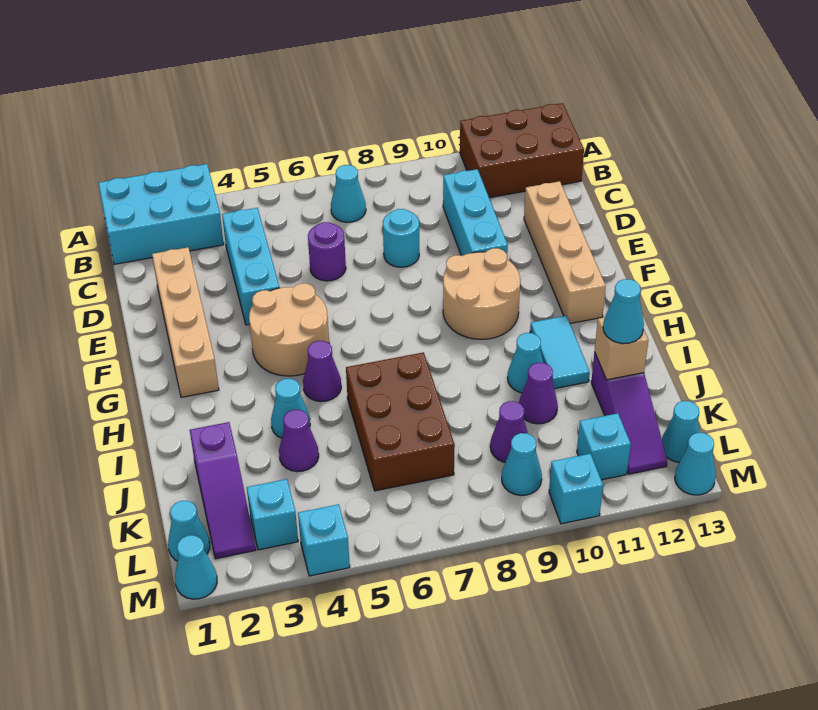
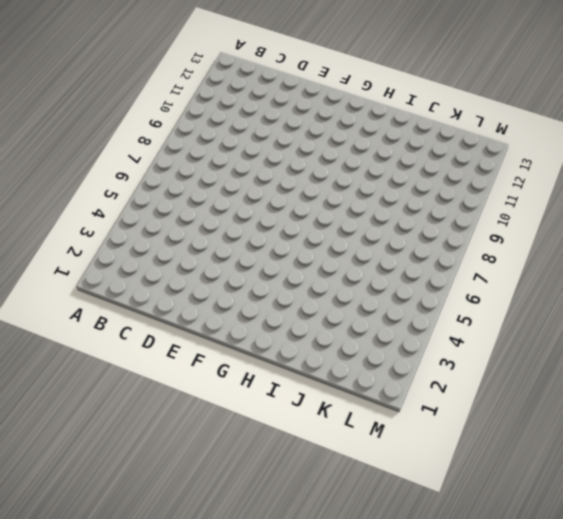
none -> cyan 2x3 brick [98,164,224,264]
none -> brown 2x3 brick [460,103,584,198]
none -> cyan 1x1 cone [331,165,366,222]
none -> cyan 1x3 brick [222,208,279,325]

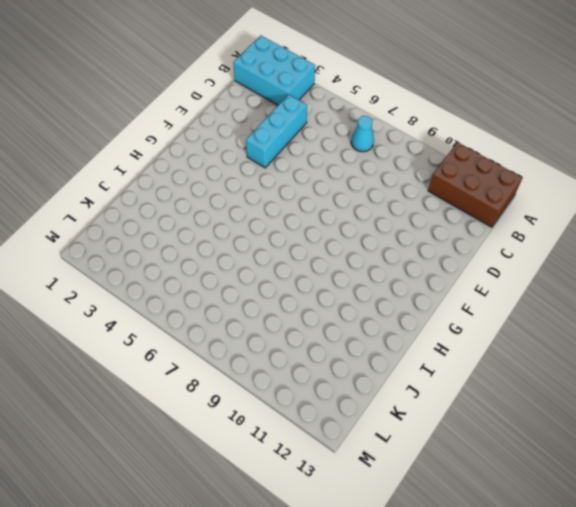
none -> cyan 1x3 brick [443,169,508,256]
none -> tan 1x4 brick [152,247,219,397]
none -> purple 1x1 round brick [308,222,346,281]
none -> cyan 1x1 round brick [383,209,419,267]

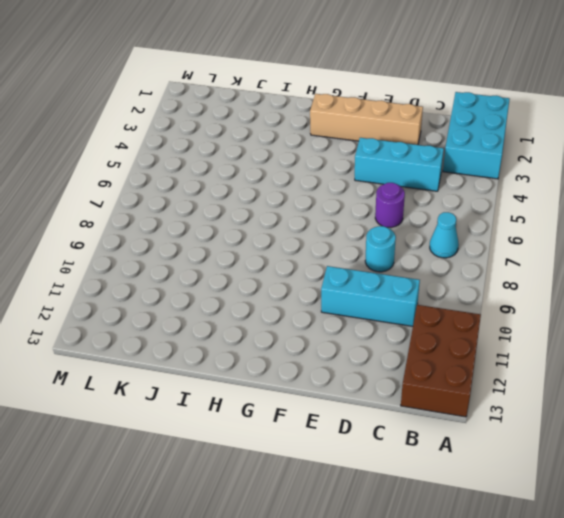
none -> tan 1x4 brick [524,181,606,323]
none -> tan 2x2 round brick [249,283,329,376]
none -> tan 2x2 round brick [443,248,520,339]
none -> purple 1x1 cone [303,341,341,402]

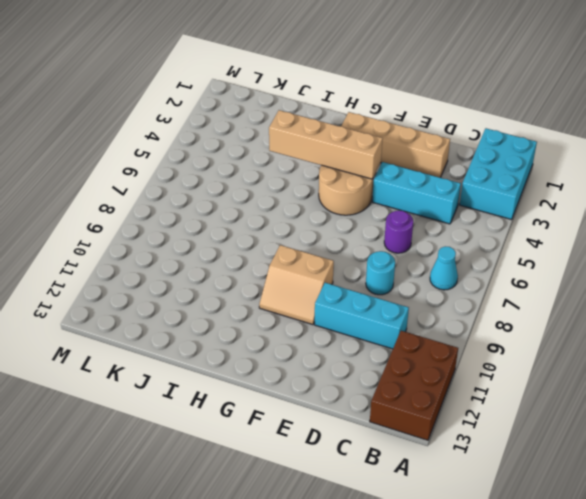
tan 1x4 brick [269,110,383,179] -> tan 1x4 brick moved to [524,181,606,323]
tan 2x2 slope [259,245,334,325] -> tan 2x2 round brick [443,248,520,339]
none -> purple 1x1 cone [303,341,341,402]
none -> cyan 1x2 tile [530,316,590,389]
none -> cyan 1x1 cone [271,379,310,438]
none -> brown 2x3 brick [346,352,455,491]

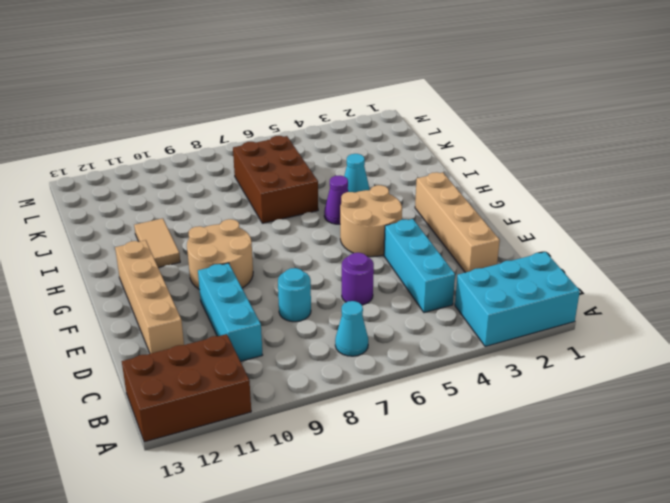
tan 1x2 tile [134,218,180,268] -> cyan 1x2 tile [530,316,590,389]
none -> cyan 1x1 cone [508,333,543,393]
none -> purple 1x3 slope [190,422,256,559]
none -> purple 1x1 cone [279,410,319,472]
none -> purple 1x1 cone [519,363,558,424]

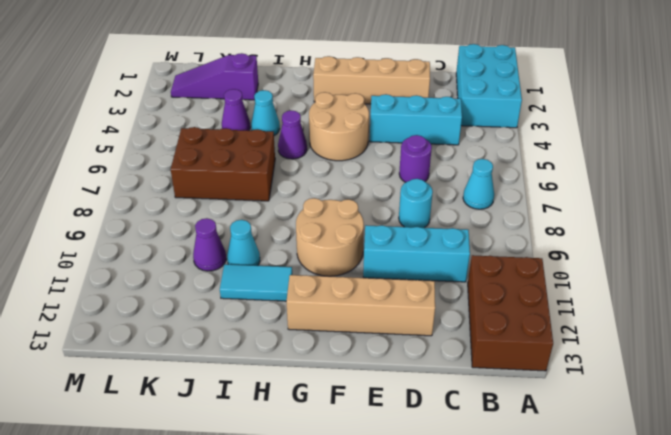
none -> purple 1x3 slope [591,352,667,474]
none -> purple 1x1 cone [490,401,528,462]
none -> cyan 1x1 cone [168,501,210,561]
none -> cyan 1x1 brick [247,479,298,550]

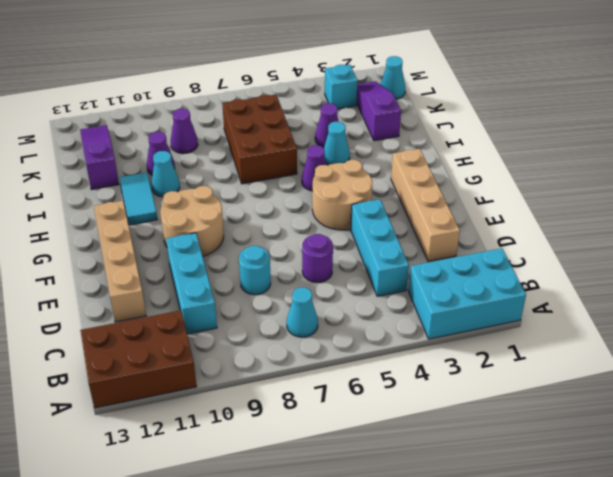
none -> cyan 1x1 cone [502,433,542,495]
none -> cyan 1x1 brick [577,413,631,480]
none -> cyan 1x1 cone [662,401,700,462]
none -> cyan 1x1 cone [175,535,217,599]

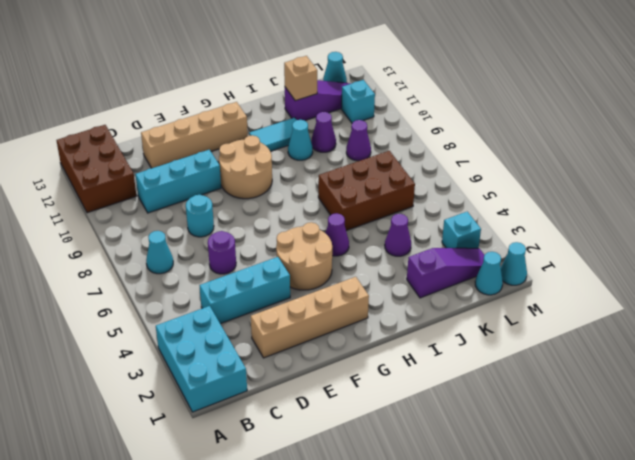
none -> cyan 1x1 cone [271,379,310,438]
none -> cyan 1x1 cone [502,433,542,495]
none -> cyan 1x1 brick [298,504,350,576]
none -> cyan 1x1 brick [549,454,603,524]

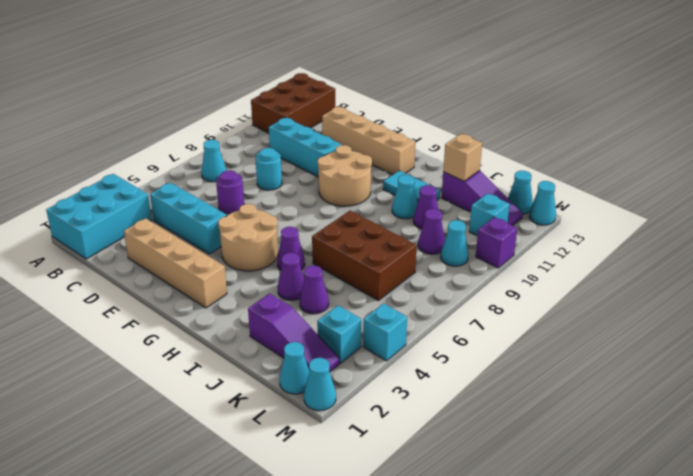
purple 1x1 cone [278,253,304,300] -> cyan 1x1 cone [271,379,310,438]
purple 1x1 brick [476,217,517,268] -> cyan 1x1 brick [549,454,603,524]
none -> cyan 1x1 cone [603,279,644,344]

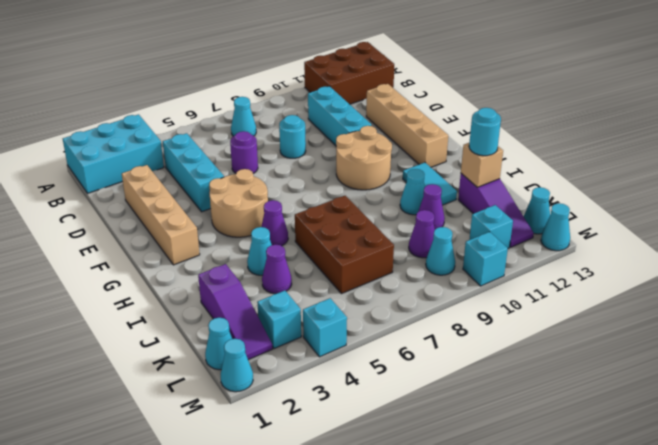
cyan 1x1 round brick [469,108,501,156] -> cyan 1x1 cone [603,279,644,344]

